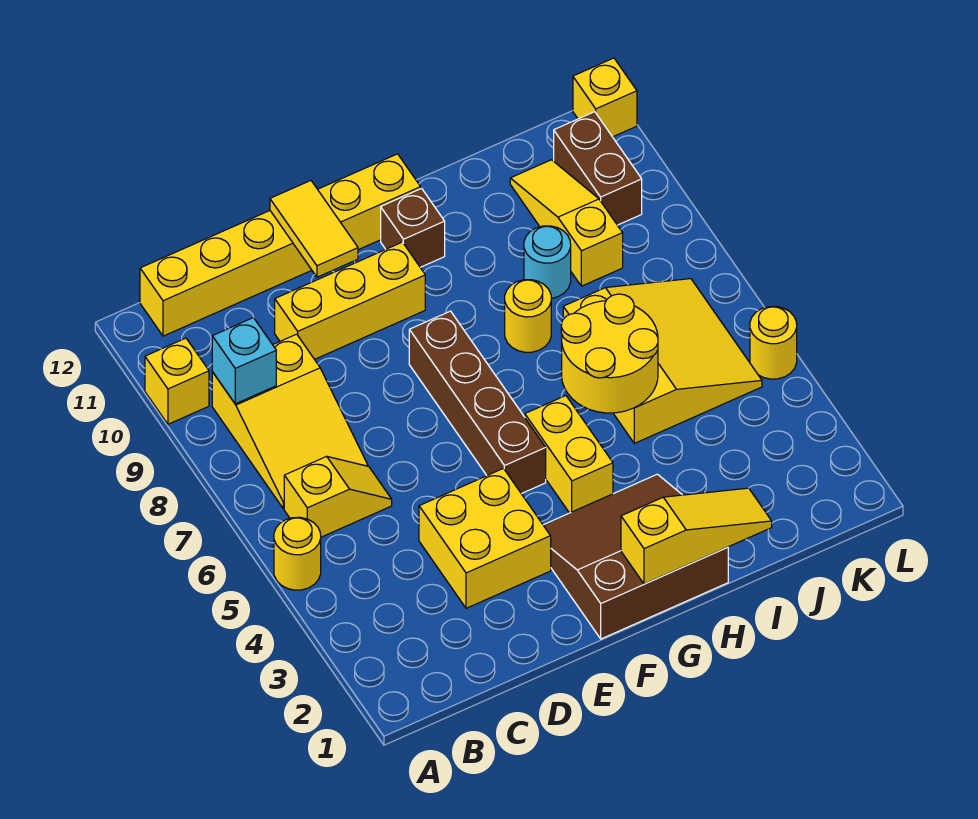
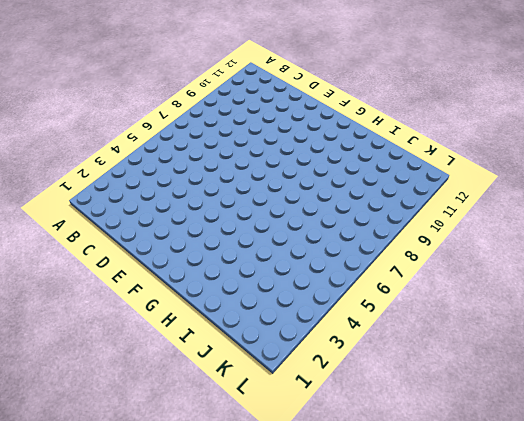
none -> yellow 1x1 round brick [274,517,321,590]
none -> yellow 1x1 brick [145,338,209,424]
none -> yellow 1x2 slope [284,456,392,537]

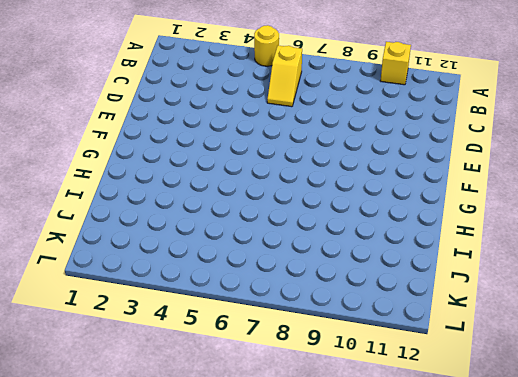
none -> yellow 2x3 slope [212,334,368,509]
none -> yellow 1x6 brick [140,154,421,336]
none -> yellow 2x2 brick [419,468,551,608]

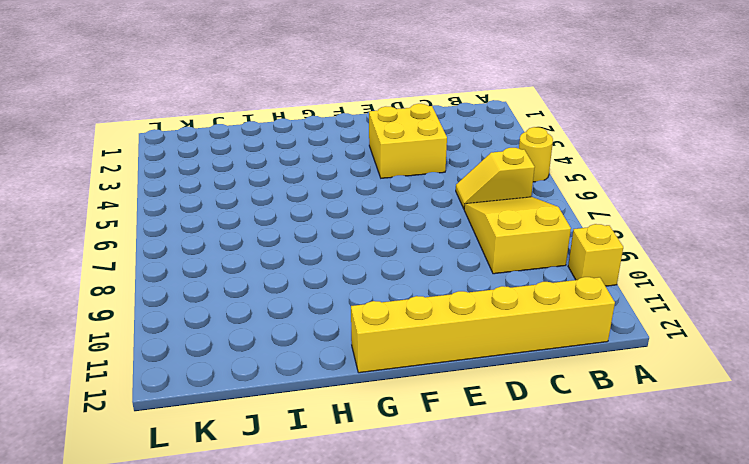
none -> yellow 1x3 brick [275,242,425,359]
none -> brown 3x3 slope [543,474,728,639]
none -> brown 1x4 brick [409,311,546,494]

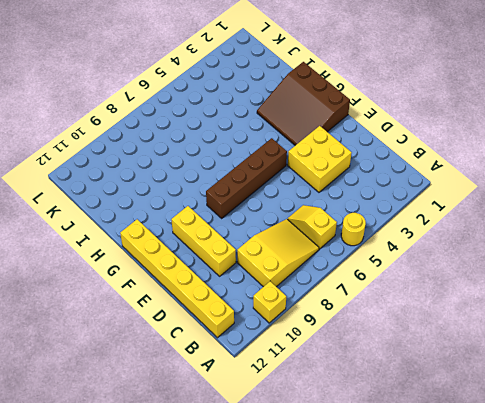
none -> yellow 1x2 brick [525,396,613,513]
none -> brown 1x1 brick [381,188,445,267]
none -> yellow 1x1 round brick [505,280,551,352]

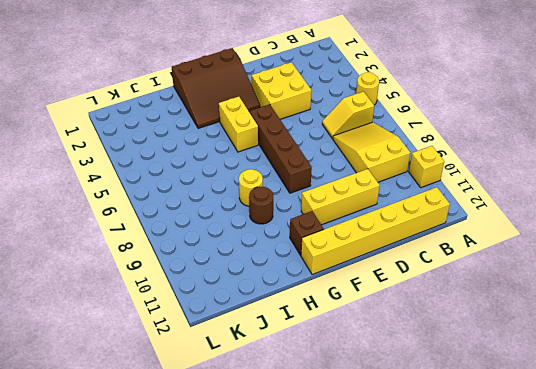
brown 1x1 round brick [249,187,273,224] -> none
none -> yellow 3x3 slope [563,279,762,443]
none -> cyan 1x1 round brick [524,226,571,298]
none -> yellow 1x3 slope [510,160,623,286]

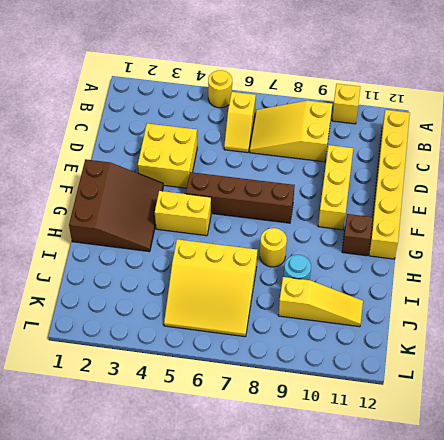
none -> brown 1x2 brick [554,112,642,225]
none -> yellow 1x1 round brick [750,306,797,379]
none -> yellow 1x1 brick [573,58,637,137]

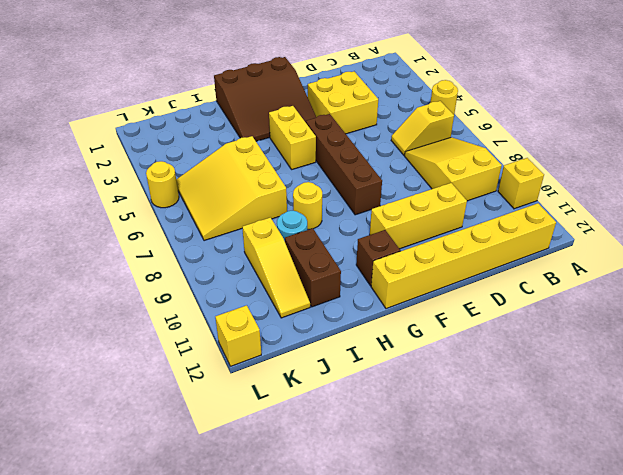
brown 1x2 brick [285,228,341,307] -> brown 1x2 brick moved to [554,112,642,225]
none -> cyan 1x1 brick [212,318,276,404]
none -> yellow 1x2 tile [270,181,358,277]
none -> yellow 1x3 slope [621,488,772,584]

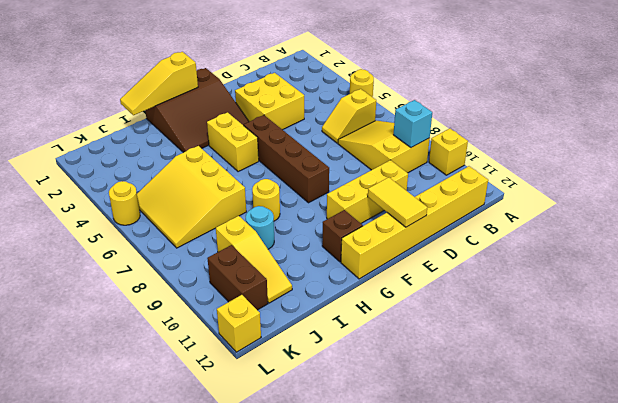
none -> yellow 2x2 round brick [561,294,658,413]

